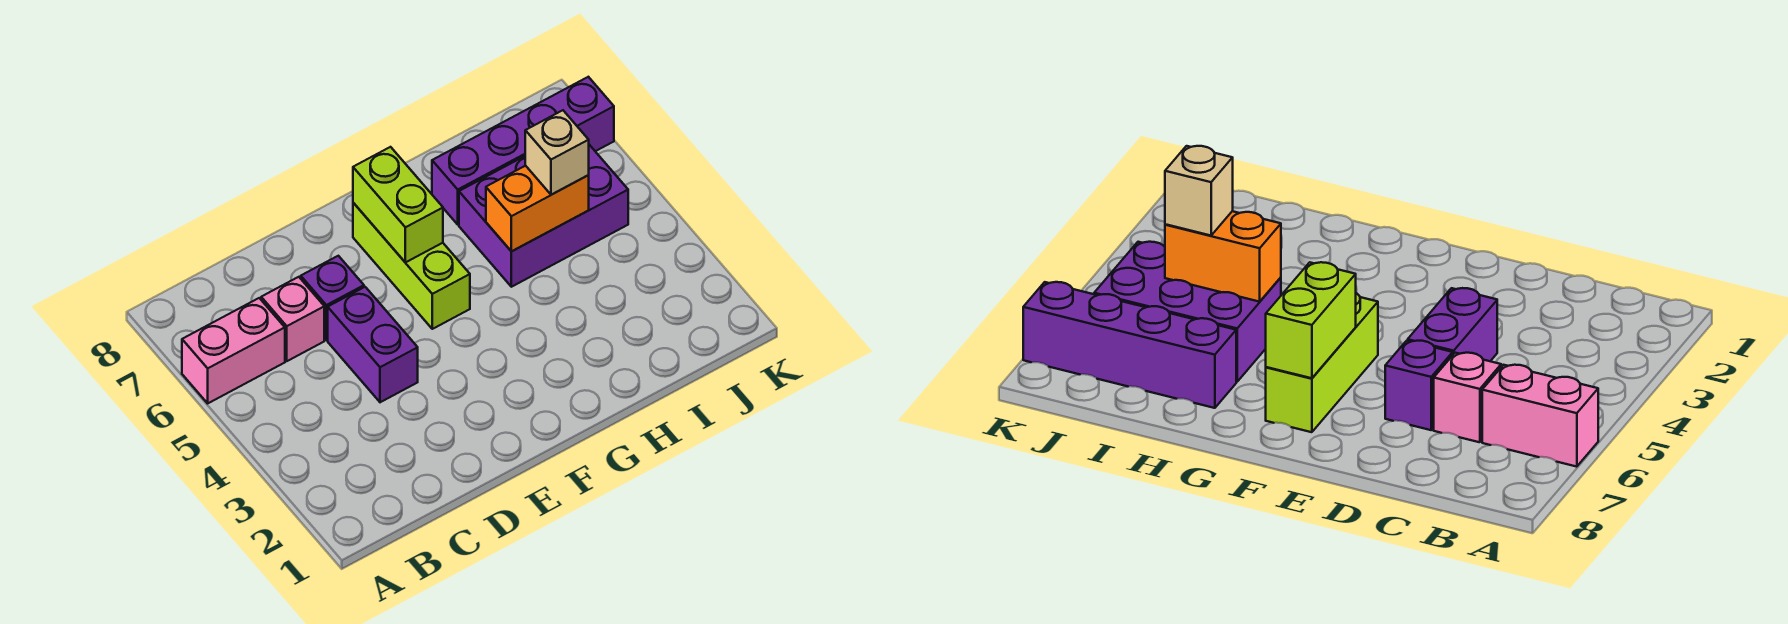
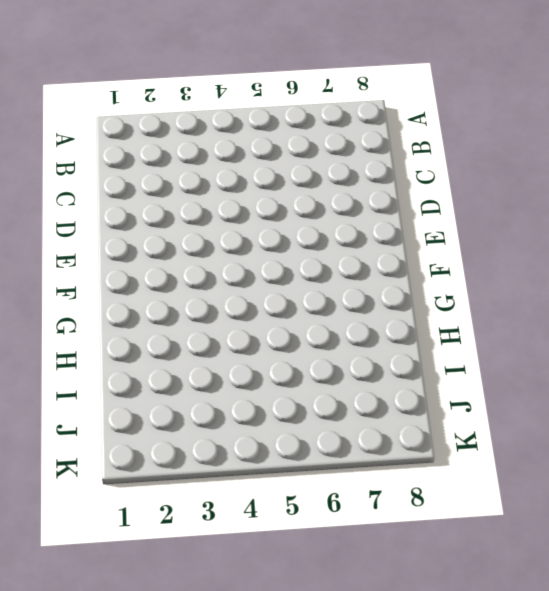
none -> pink 1x2 brick [182,298,285,403]
none -> pink 1x1 brick [261,277,324,361]

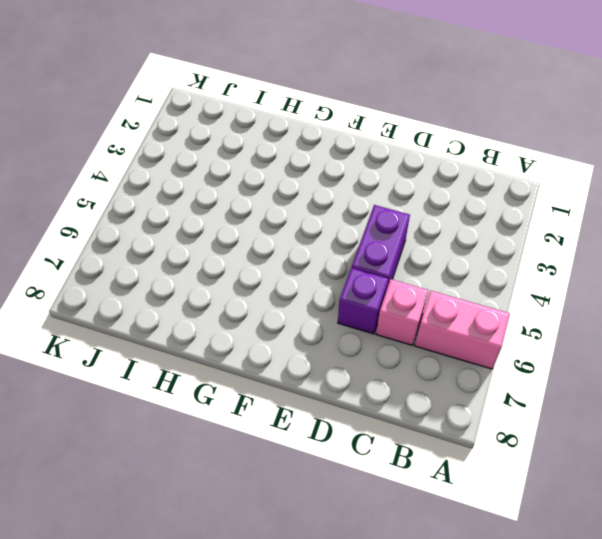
none -> lime 1x3 brick [353,203,470,329]
none -> purple 2x3 brick [459,145,628,287]

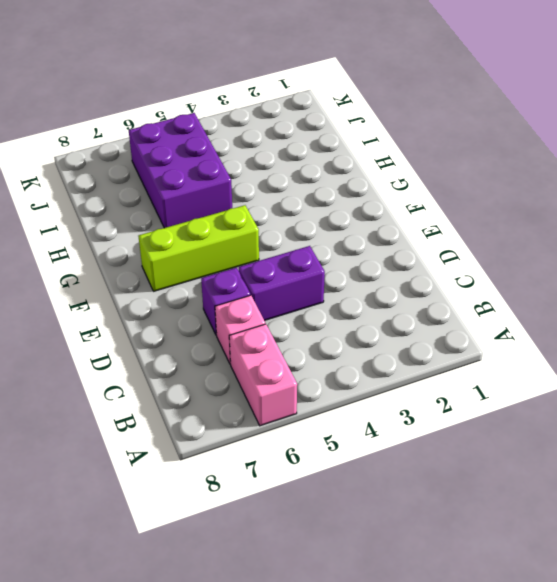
none -> purple 1x4 brick [432,77,614,224]
none -> lime 1x2 brick [353,147,443,262]

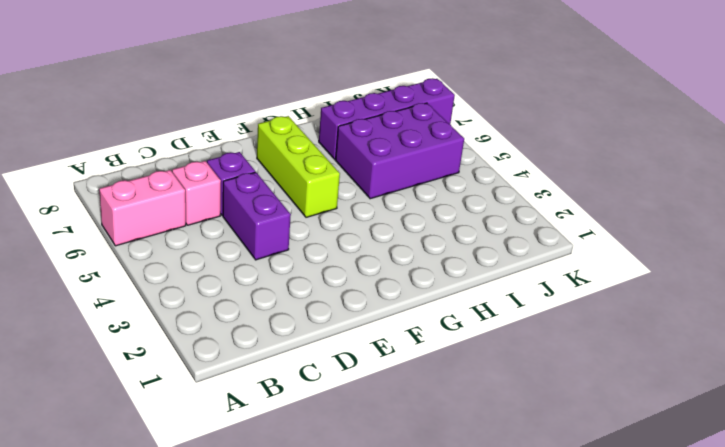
none -> lime 1x2 brick [353,147,443,262]
none -> orange 1x2 brick [486,166,589,251]

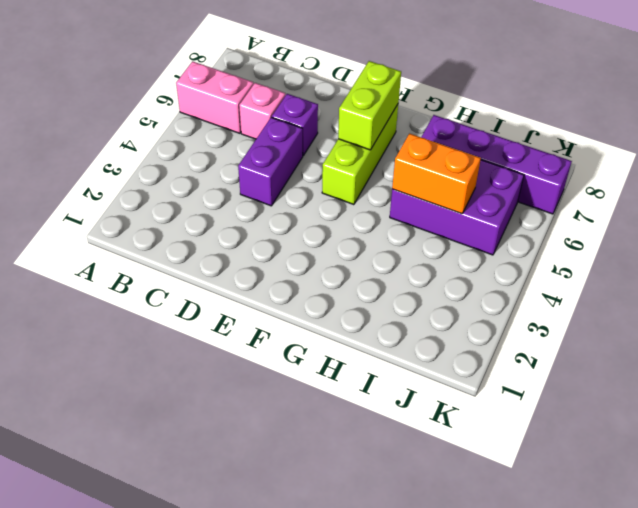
none -> tan 1x1 brick [525,110,589,195]

